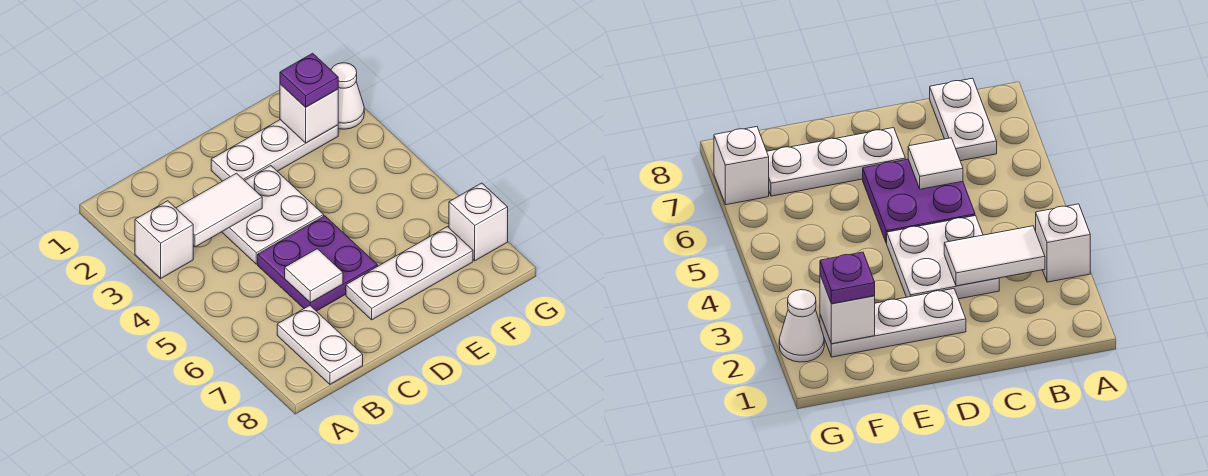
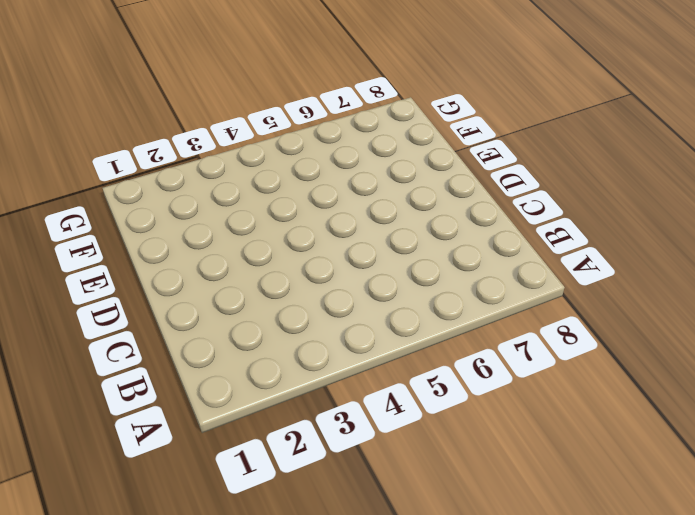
none -> white 1x1 brick [135,201,193,278]
none -> white 1x2 plate [277,306,363,384]
none -> white 2x2 plate [222,166,324,264]

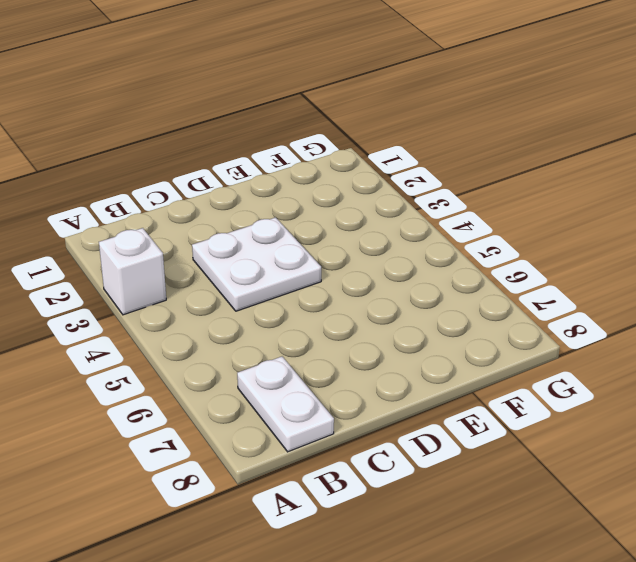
none -> purple 2x2 plate [258,216,377,311]
none -> white 1x3 plate [211,120,338,181]
none -> white 1x3 plate [346,227,473,320]

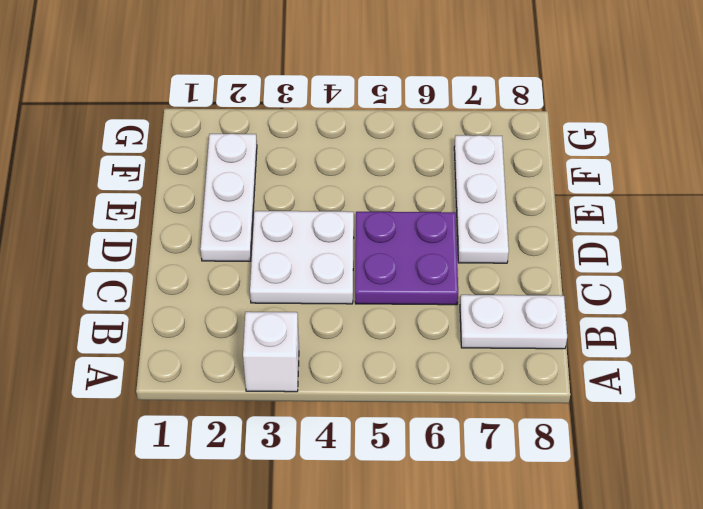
none -> white 1x1 cone [331,63,364,129]
none -> white 1x1 brick [449,183,508,261]
none -> white 1x2 tile [176,173,262,247]

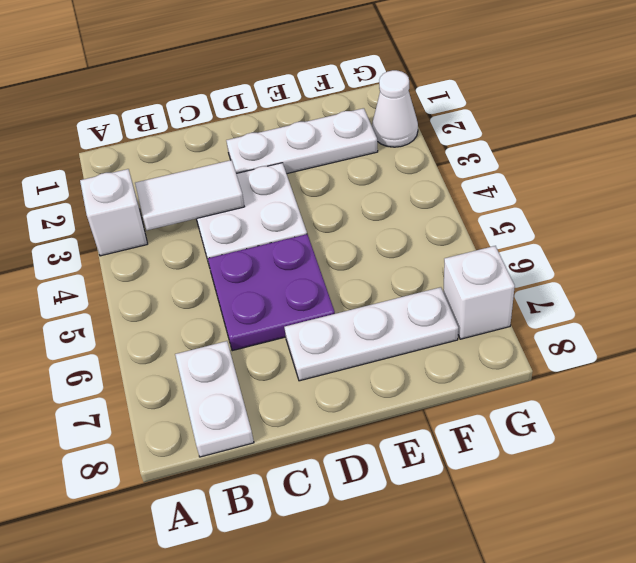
none -> white 1x1 tile [285,249,343,303]
none -> white 1x1 brick [280,84,338,143]
none -> purple 1x1 plate [280,53,338,107]

